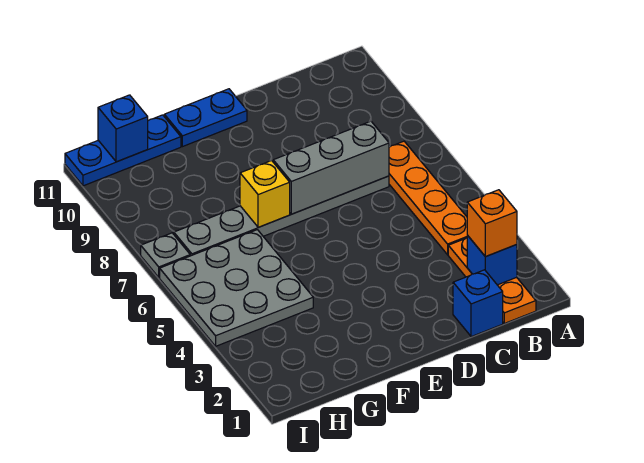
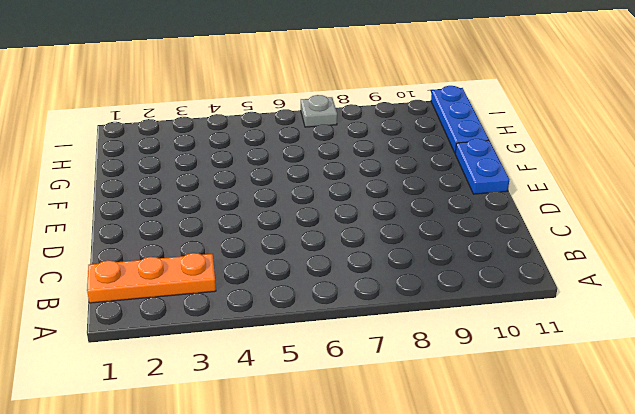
none -> orange 1x4 plate [389,141,467,255]
none -> blue 1x1 brick [453,270,503,337]
none -> grey 1x6 plate [174,176,389,256]

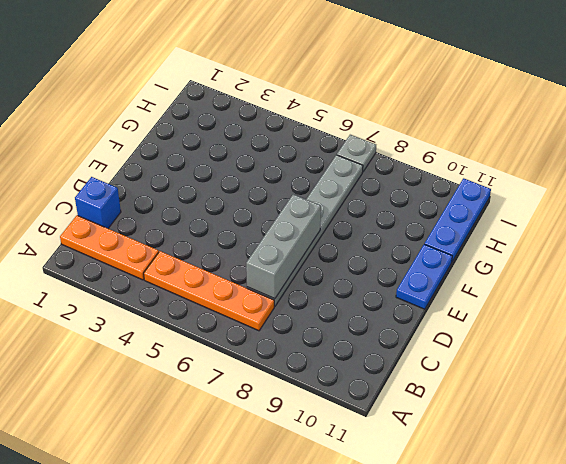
none -> grey 3x3 plate [160,230,313,346]
none -> blue 1x1 brick [467,235,517,285]
none -> yellow 1x1 brick [240,160,290,227]

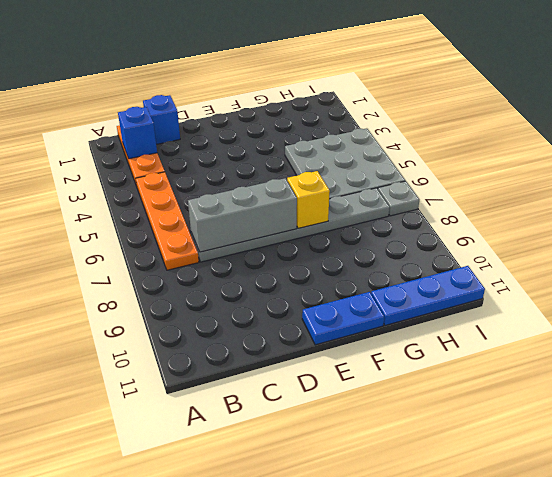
none -> blue 1x1 brick [98,95,148,162]
none -> orange 1x1 brick [467,190,517,257]

